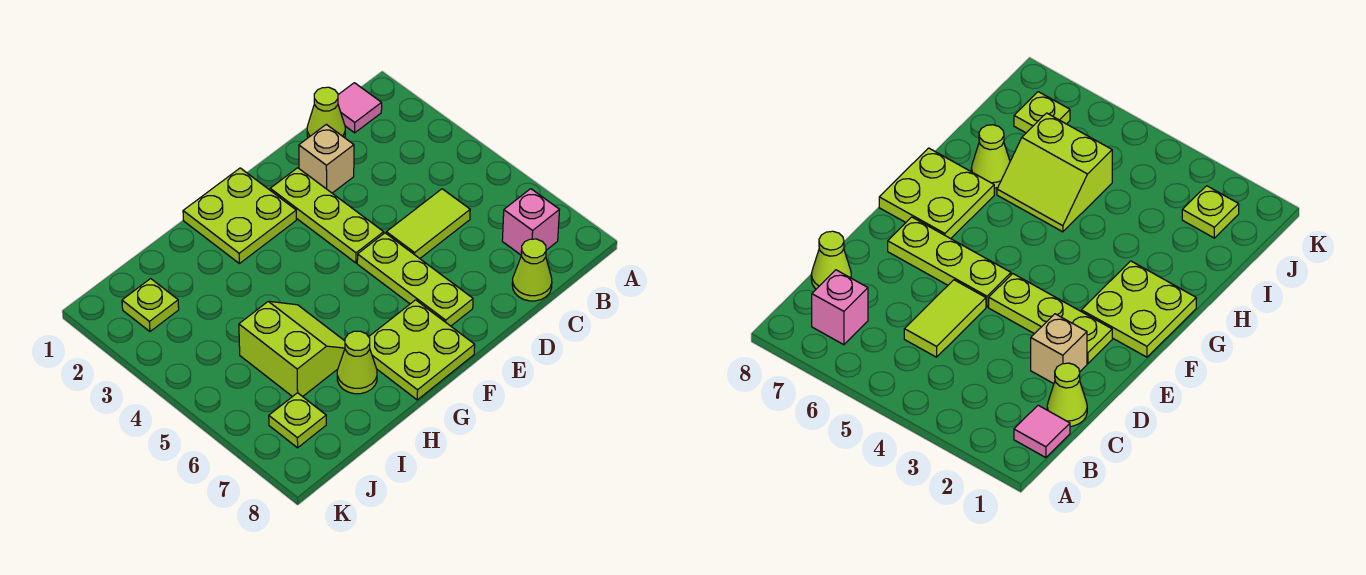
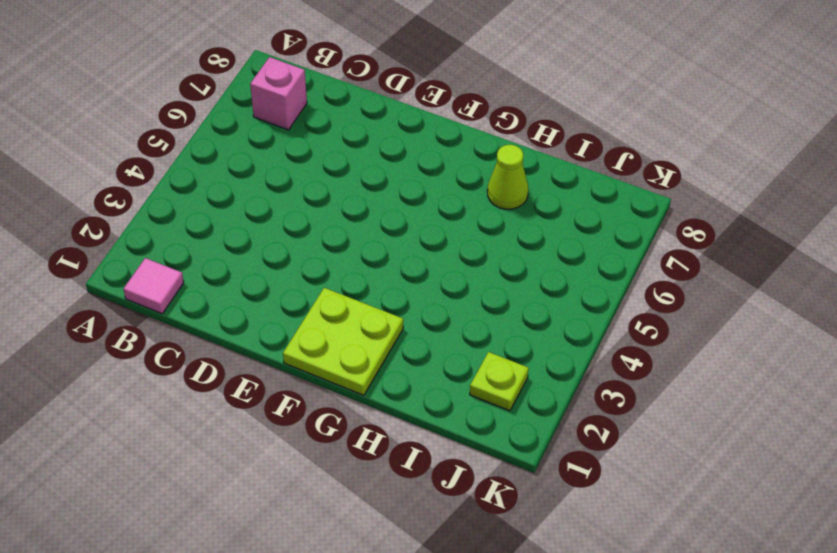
none -> lime 1x1 cone [307,87,345,138]
none -> lime 1x2 tile [386,189,470,258]
none -> lime 1x1 cone [512,239,552,301]

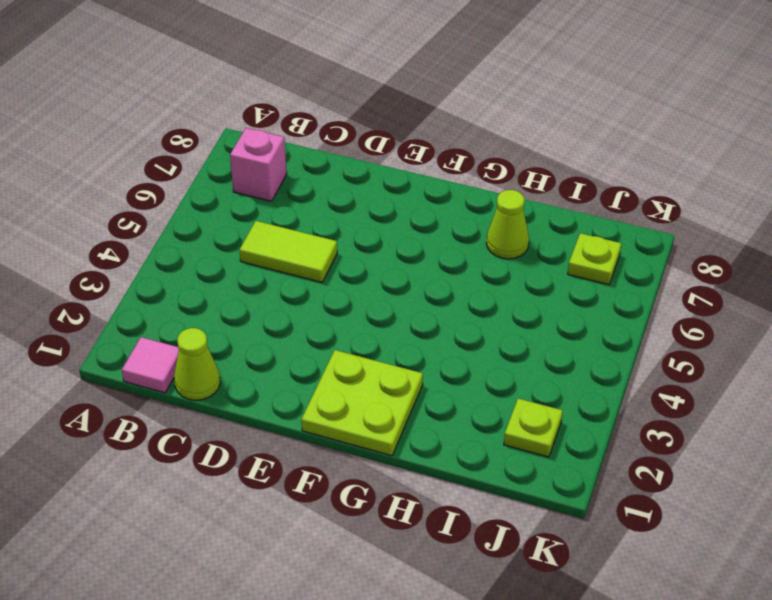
none -> lime 1x1 cone [512,239,552,301]
none -> tan 1x1 brick [299,124,354,193]
none -> lime 1x3 plate [270,168,384,263]

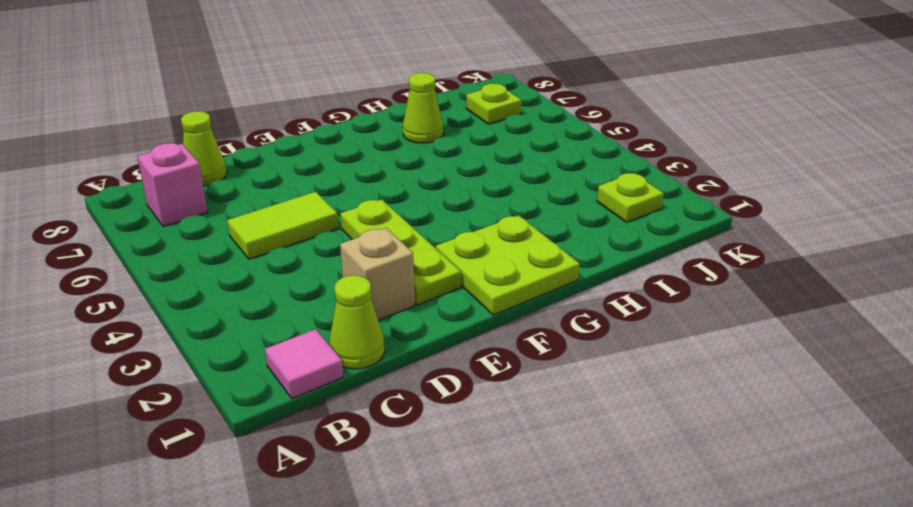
none -> lime 1x3 plate [357,233,473,326]
none -> lime 2x2 plate [369,300,475,400]
none -> lime 2x2 slope [239,301,345,397]

